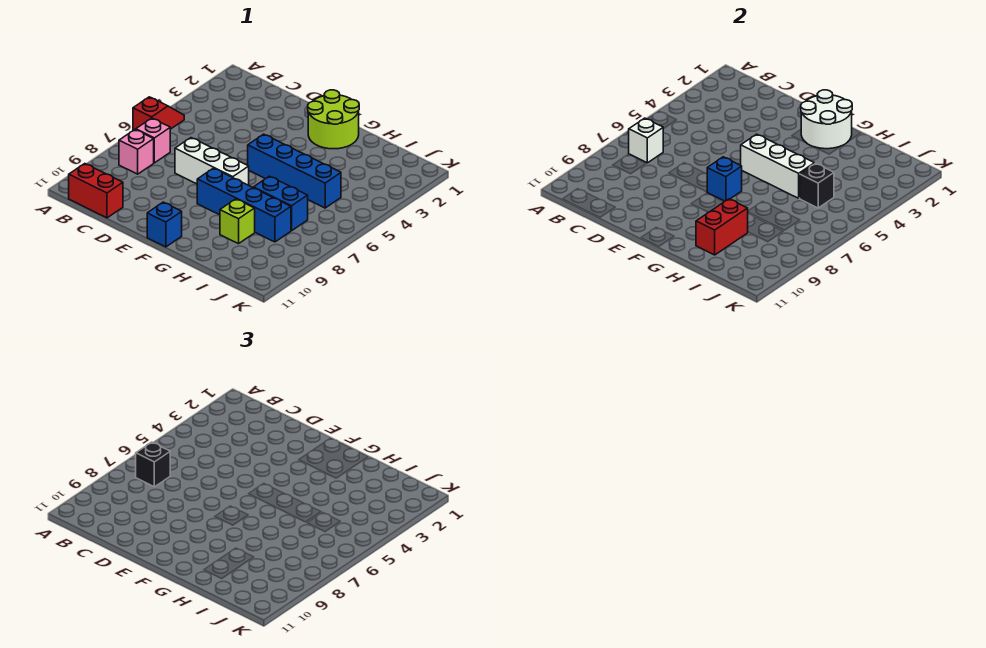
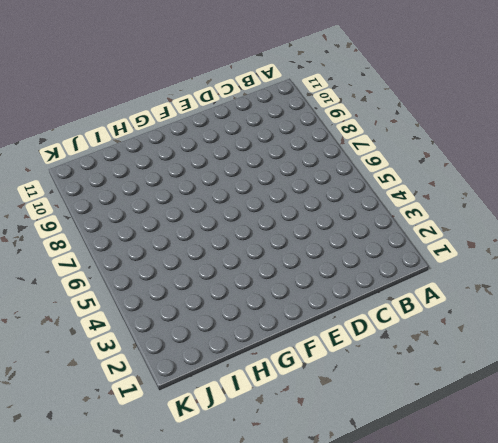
none -> red 1x2 slope [133,97,184,131]
none -> pink 1x1 brick [136,118,170,163]
none -> pink 1x1 brick [119,129,154,174]

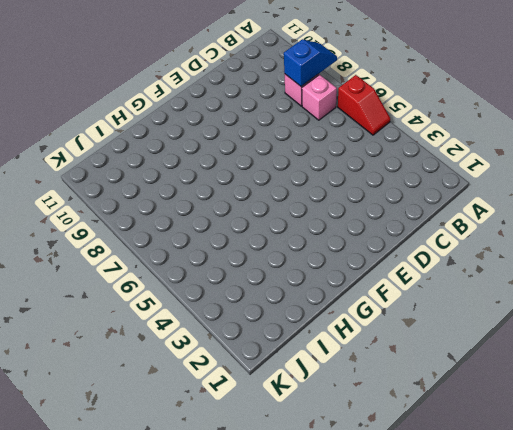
blue 1x2 slope [284,39,337,87] -> none
none -> red 1x2 brick [69,164,123,218]
none -> white 1x3 brick [175,138,249,185]
none -> lime 2x2 round brick [308,90,359,149]

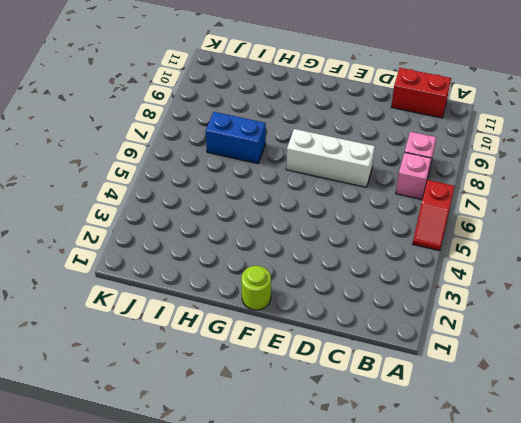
lime 1x1 round brick [241,266,271,310] -> lime 2x2 round brick [308,90,359,149]
none -> blue 1x4 brick [248,134,341,208]
none -> blue 1x4 brick [197,168,291,242]
none -> blue 1x1 brick [147,202,182,247]

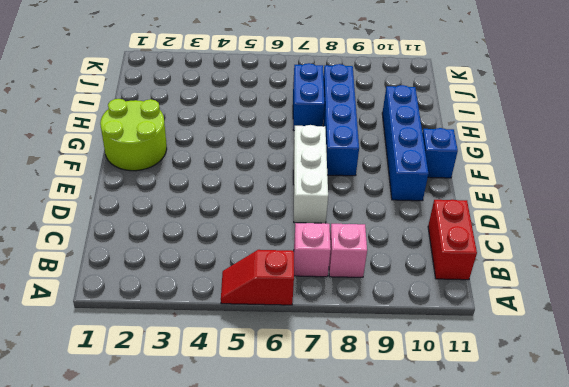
blue 1x4 brick [382,85,429,201] -> blue 1x4 brick moved to [248,134,341,208]
none -> lime 1x1 brick [220,199,255,244]
none -> white 1x1 brick [629,118,663,163]
none -> white 2x2 round brick [801,90,852,149]

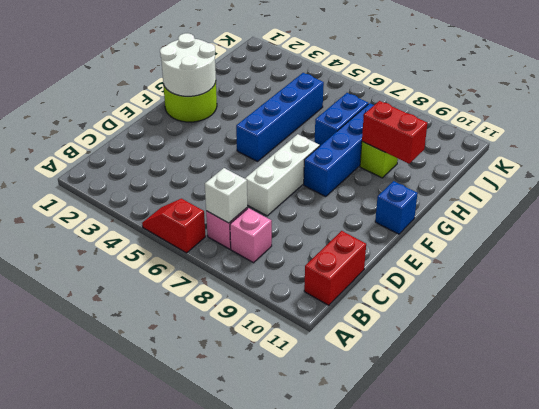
none -> white 1x3 brick [741,134,815,198]
none -> blue 1x1 brick [707,157,742,201]
none -> black 1x1 brick [799,163,834,208]

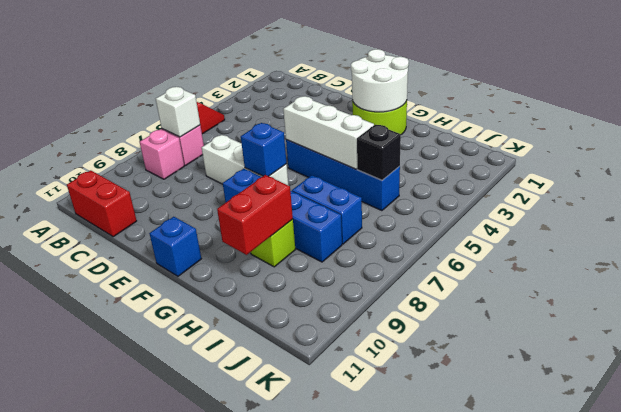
none -> black 1x1 brick [136,442,170,487]

